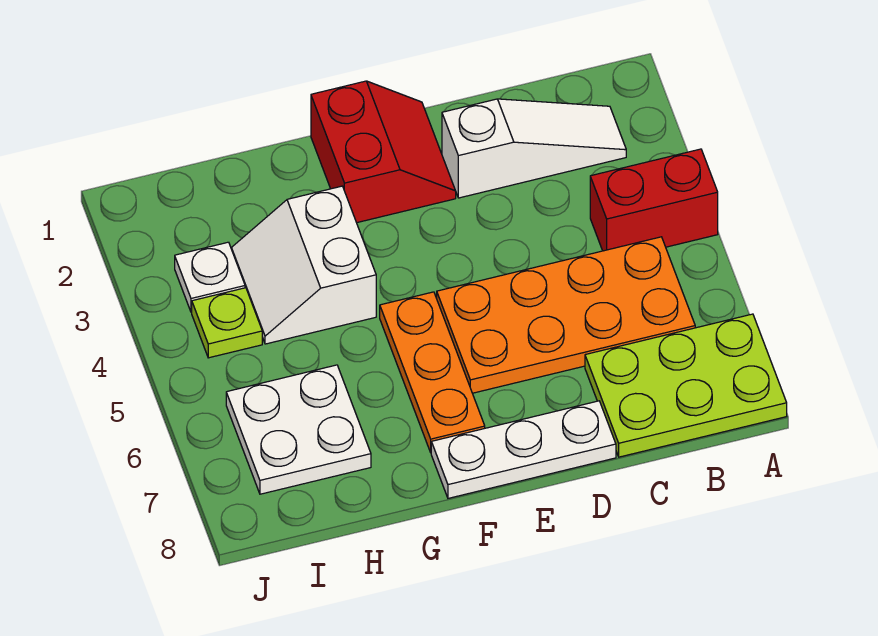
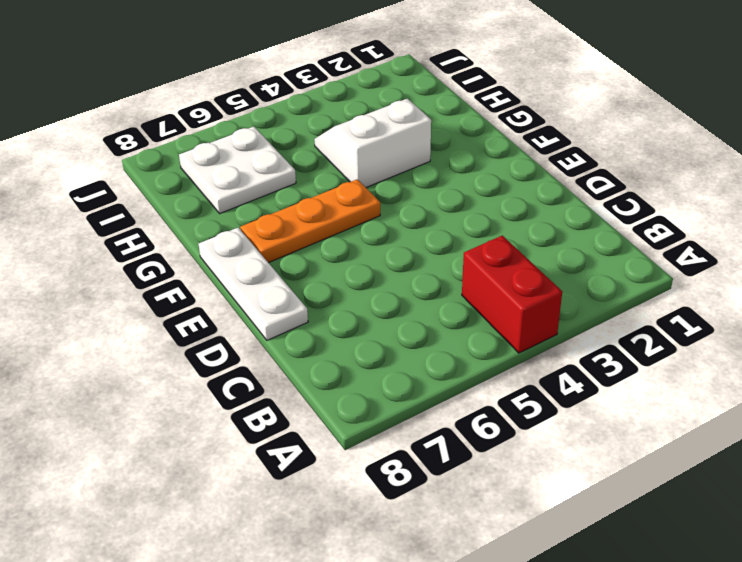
none -> lime 2x3 plate [585,314,787,457]
none -> white 1x3 slope [442,99,626,198]

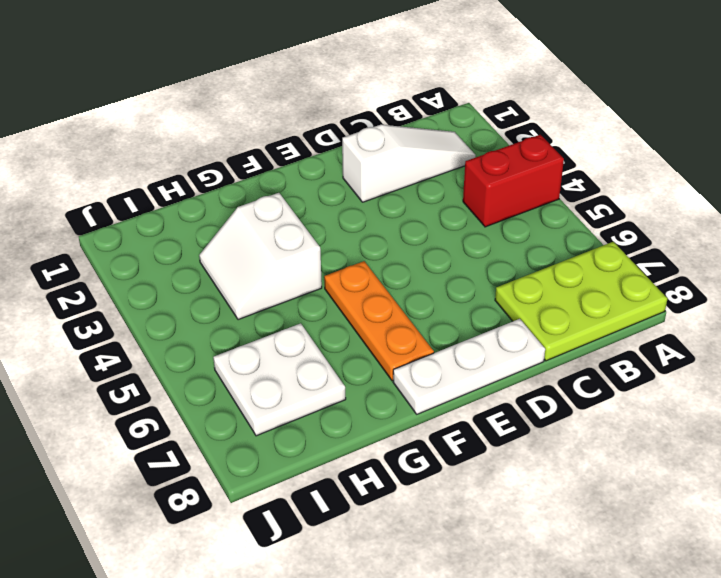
none -> orange 2x4 plate [437,237,695,393]
none -> red 2x2 slope [311,81,456,223]

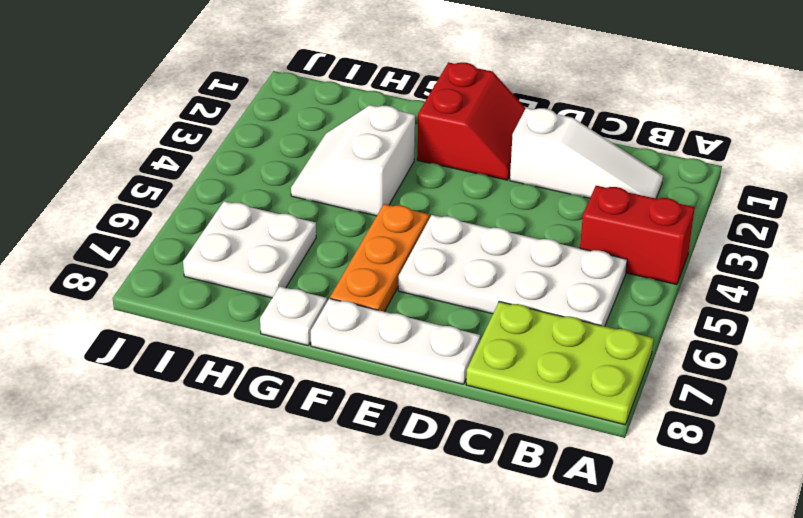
white 2x4 plate [398,215,627,326] -> orange 2x4 plate [437,237,695,393]
white 1x1 plate [260,286,327,346] -> white 1x1 plate moved to [175,242,245,312]
none -> lime 1x1 plate [192,288,262,358]

